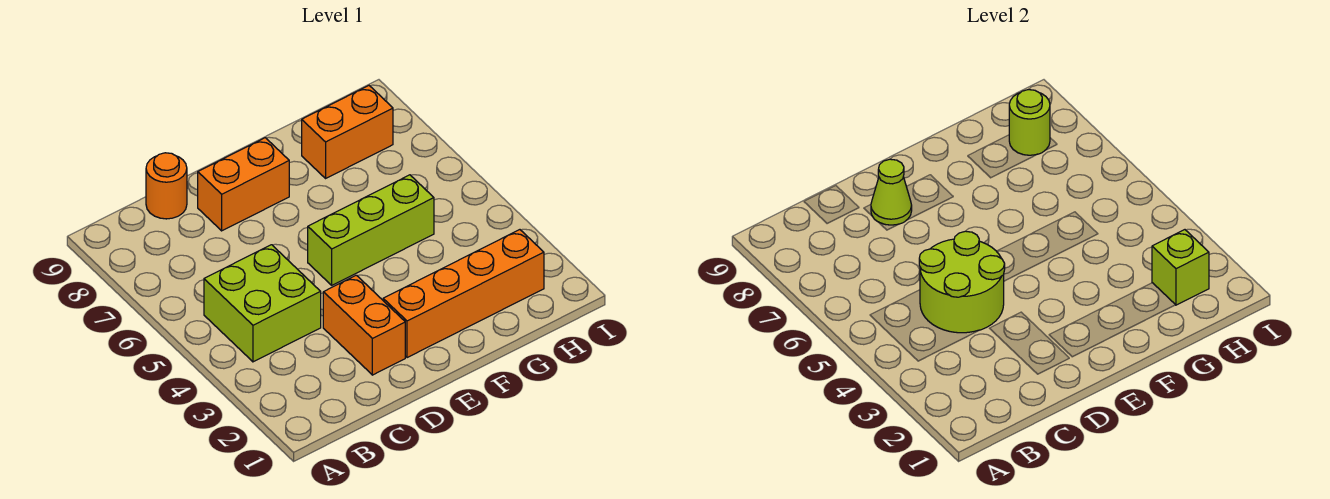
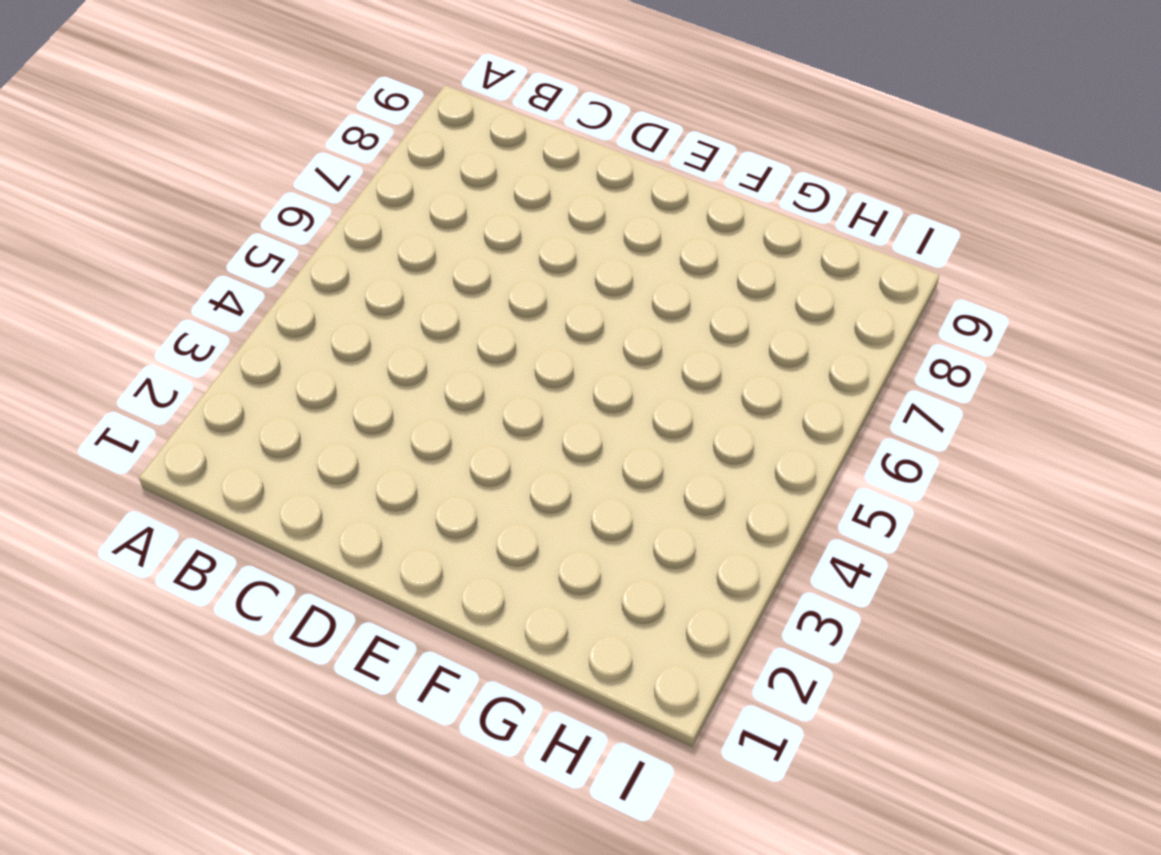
none -> lime 2x2 brick [204,245,321,362]
none -> orange 1x1 round brick [146,153,187,219]

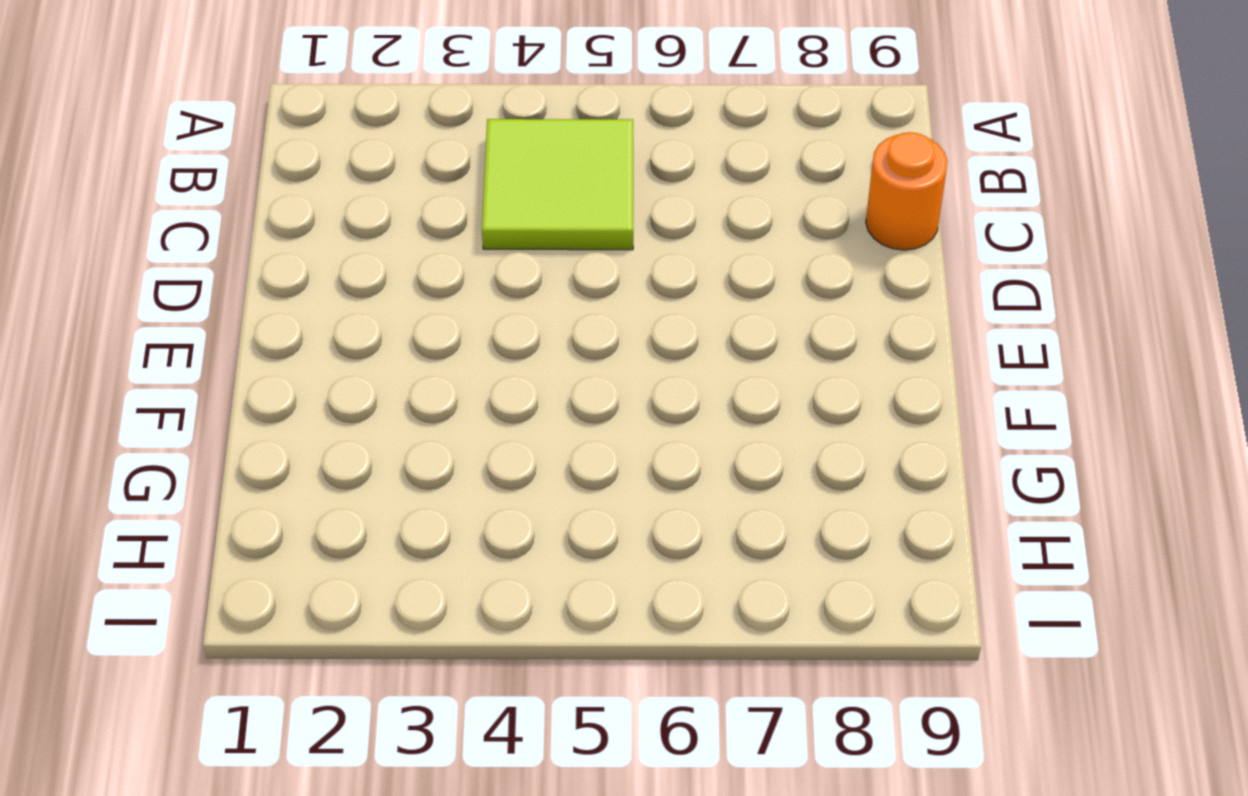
lime 2x2 tile [482,119,633,250] -> lime 2x2 brick [204,245,321,362]
none -> orange 1x2 brick [323,275,405,375]
none -> orange 1x2 brick [198,138,289,231]

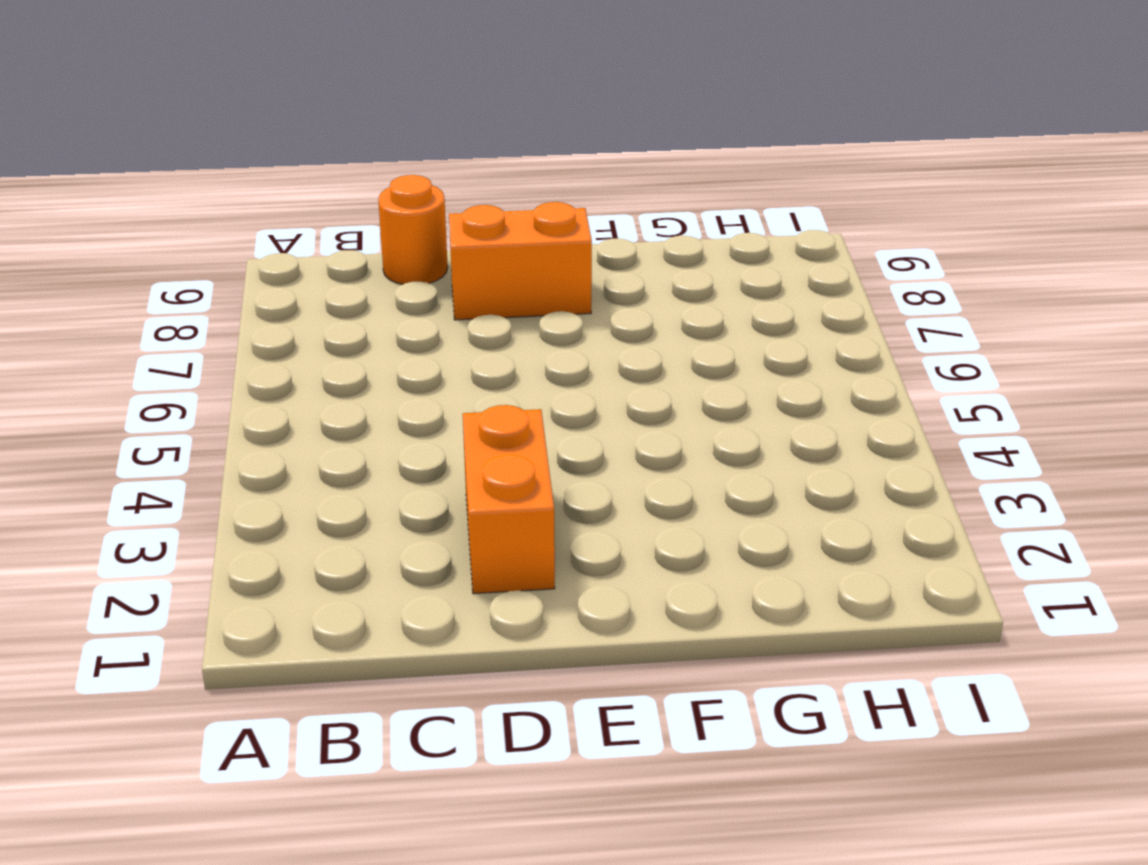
none -> lime 2x2 brick [204,245,321,362]
none -> orange 1x4 brick [383,230,544,358]

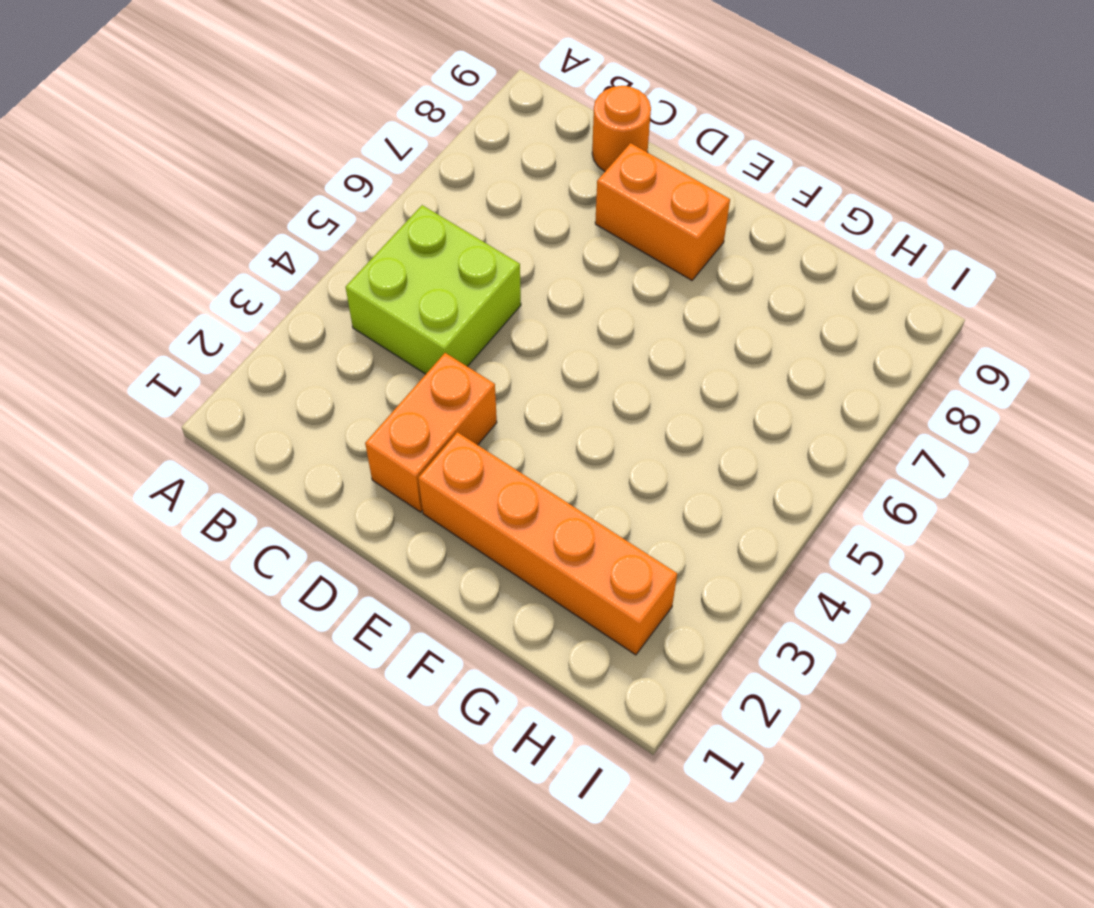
none -> lime 1x3 brick [308,175,434,285]
none -> orange 1x2 brick [302,86,393,178]

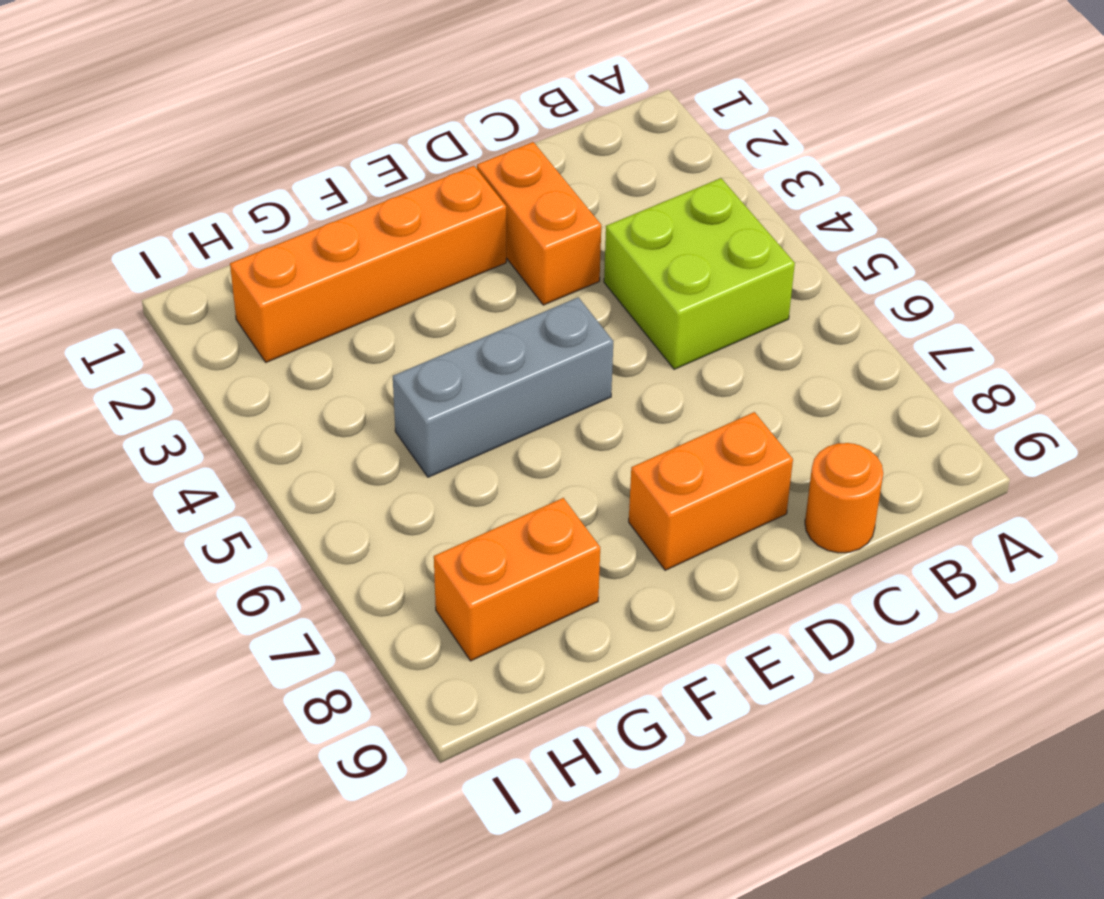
grey 1x3 brick [393,297,613,477] -> lime 1x3 brick [308,175,434,285]
none -> lime 2x2 round brick [919,231,1005,333]
none -> lime 1x1 cone [871,159,912,225]

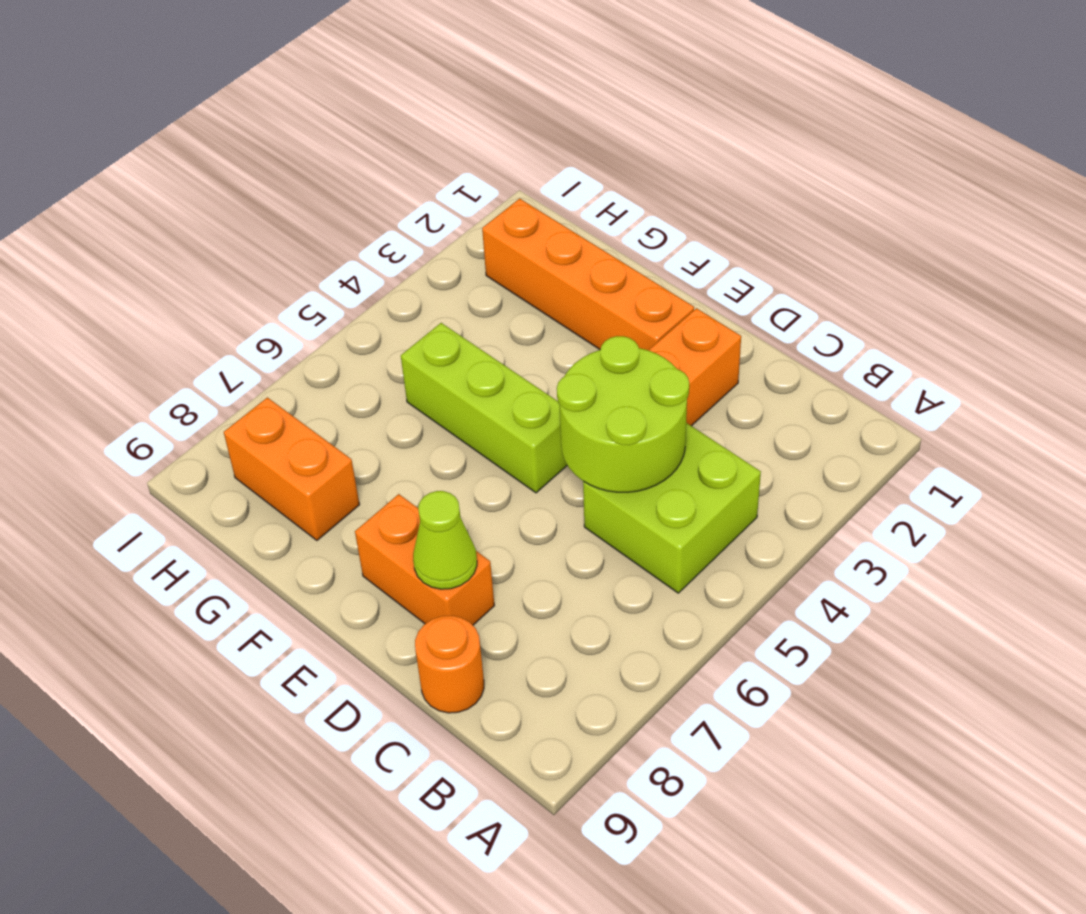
none -> lime 1x1 brick [1152,230,1209,305]
none -> lime 1x1 round brick [1009,90,1050,155]

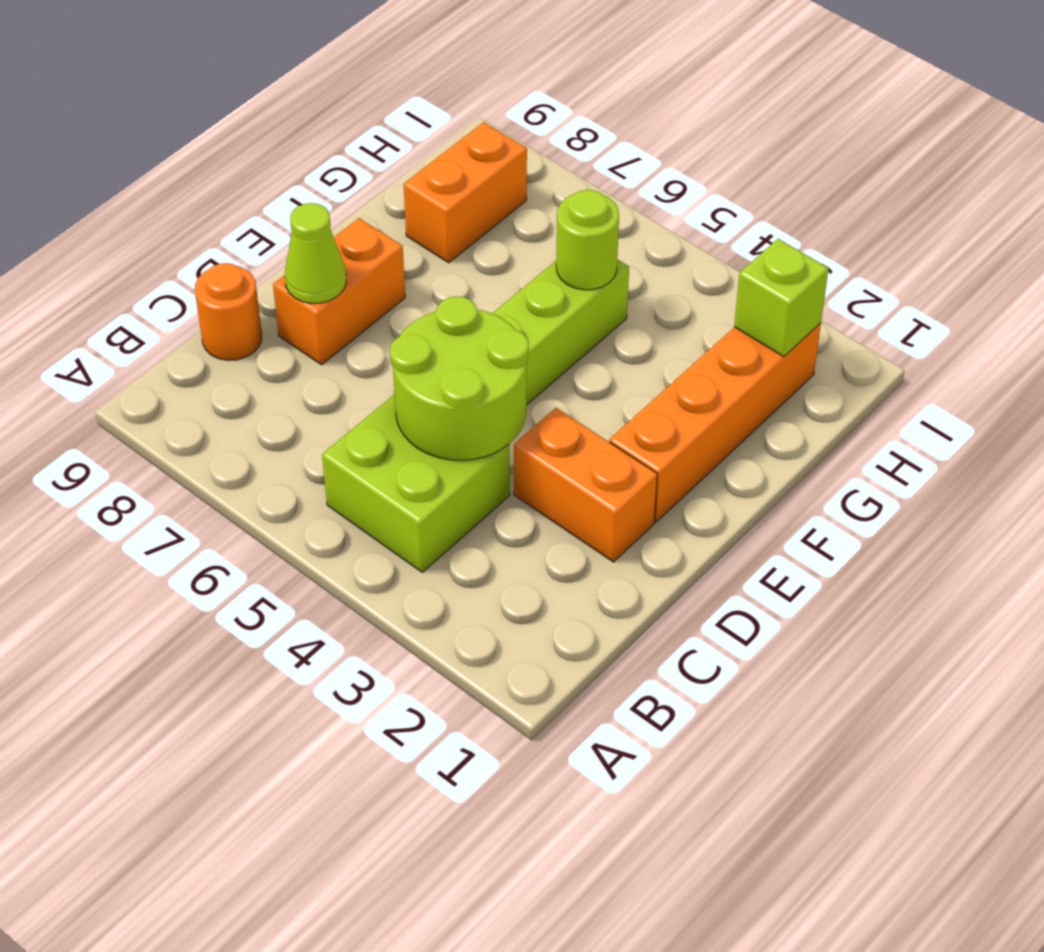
lime 1x1 round brick [556,190,619,290] -> lime 1x1 round brick moved to [1009,90,1050,155]

